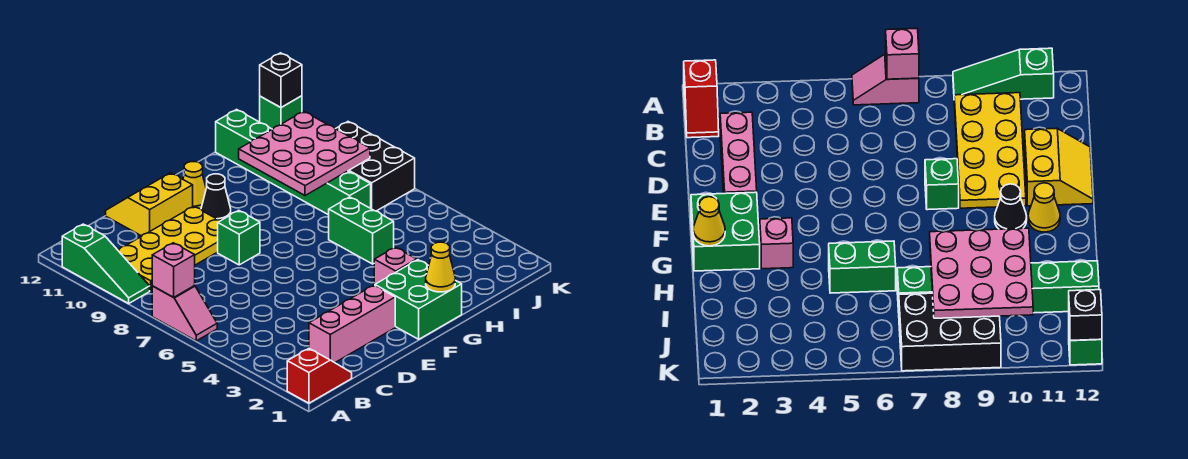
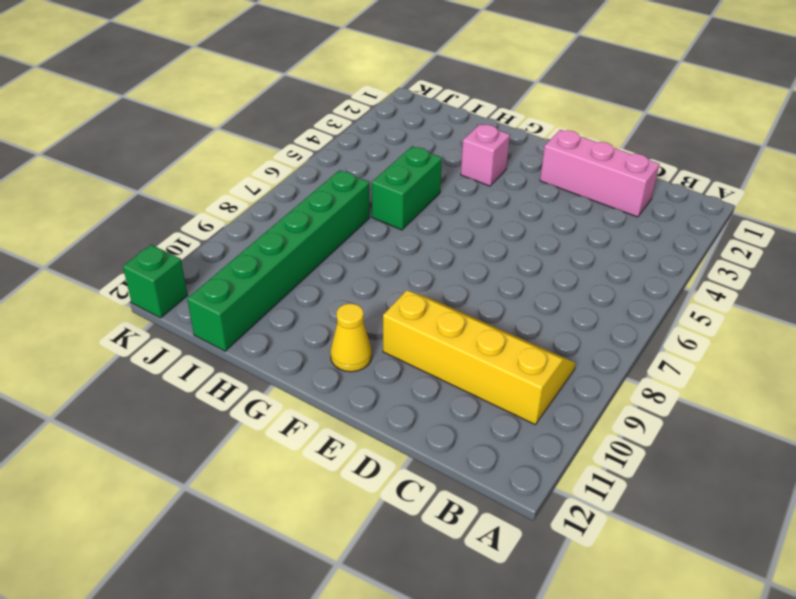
yellow 2x4 slope [383,291,576,424] -> yellow 2x4 plate [118,206,221,291]
none -> red 1x2 slope [287,349,352,403]
none -> pink 1x2 slope [152,286,217,341]
none -> green 1x3 slope [62,224,150,303]

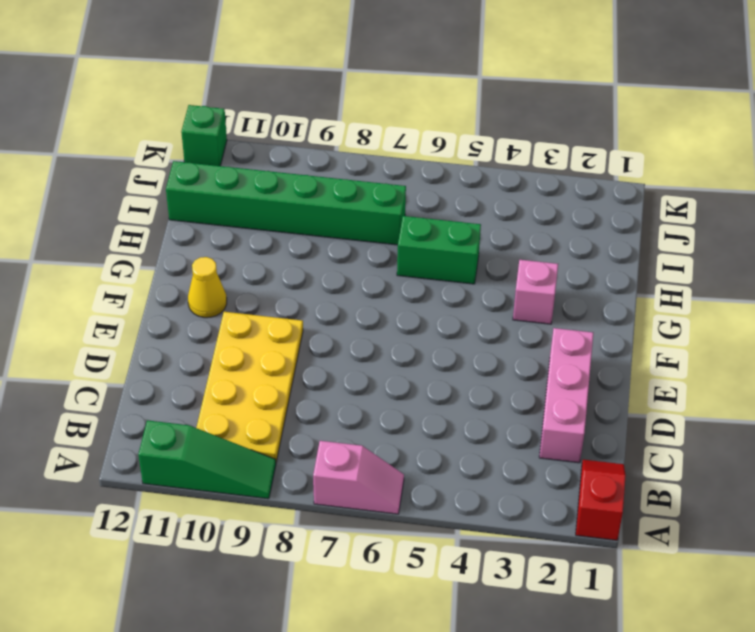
none -> yellow 2x2 slope [106,173,193,236]
none -> green 1x1 brick [218,210,260,265]
none -> green 2x2 brick [375,260,462,339]

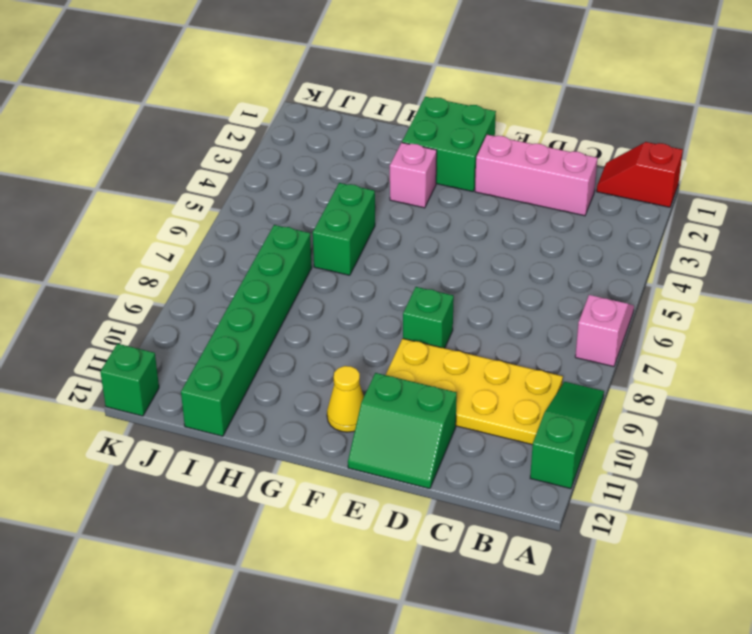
green 2x2 slope [348,373,457,489] -> yellow 2x2 slope [106,173,193,236]
none -> black 1x1 cone [201,174,231,220]
none -> black 2x3 brick [336,122,415,211]
none -> pink 1x1 brick [152,243,195,297]

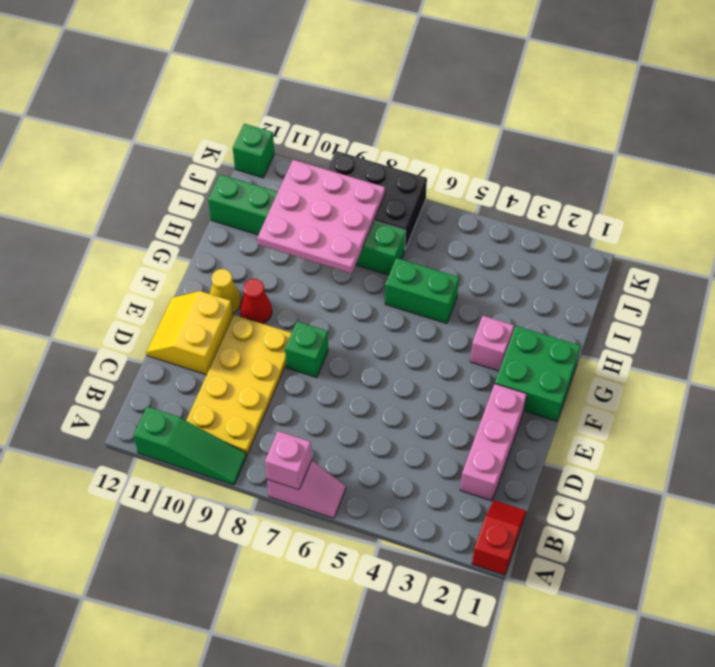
red 1x1 cone [240,279,272,324] -> black 1x1 cone [201,174,231,220]
none -> yellow 1x1 cone [426,242,455,292]
none -> black 1x1 brick [260,53,302,107]

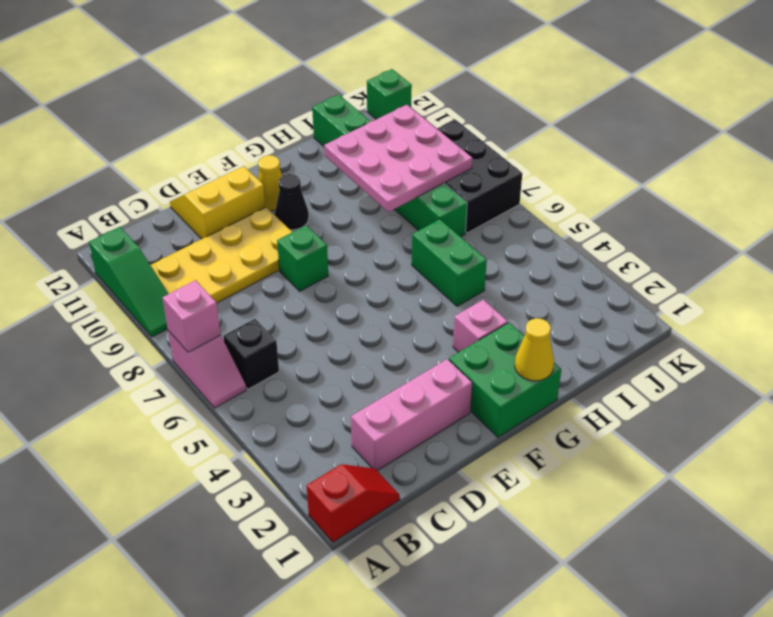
black 1x1 brick [223,319,279,389] -> black 1x1 brick moved to [260,53,302,107]

